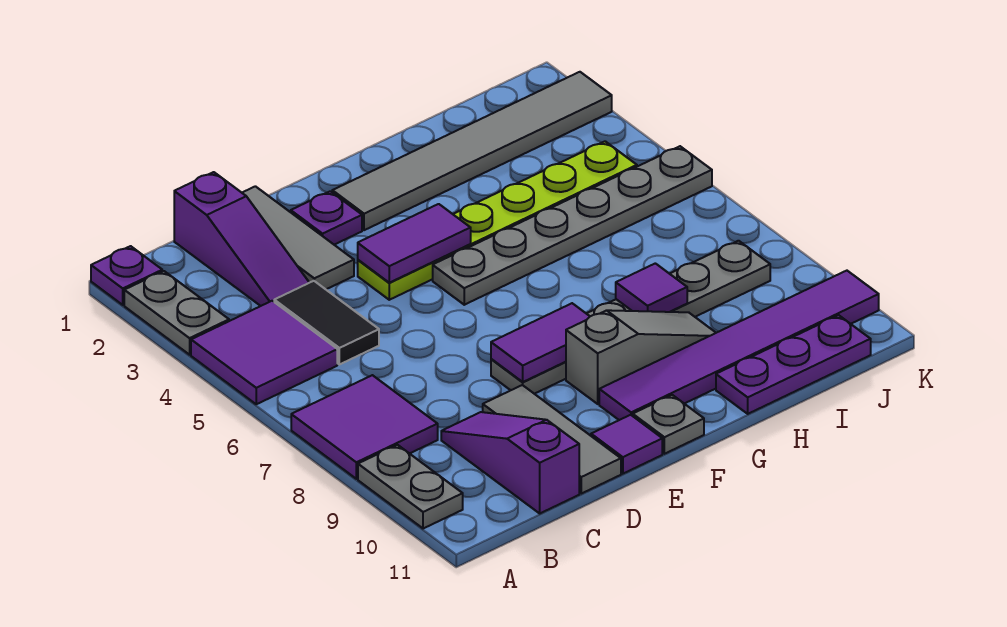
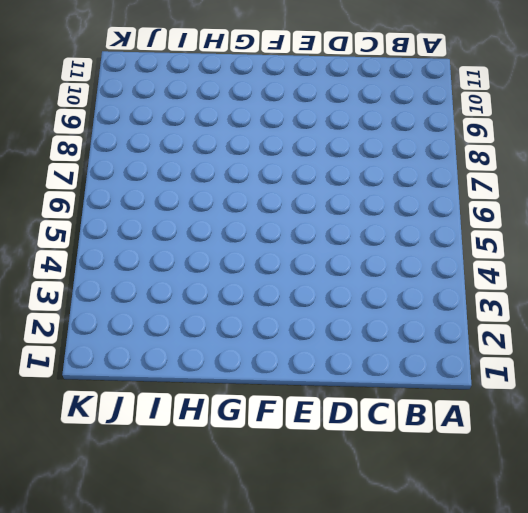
none -> purple 1x1 plate [91,246,162,305]
none -> grey 1x2 plate [124,271,229,355]
none -> purple 2x2 tile [191,301,337,404]

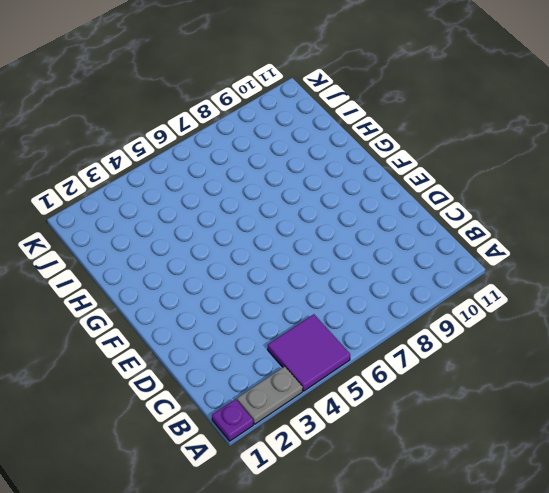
none -> purple 2x2 tile [291,375,438,479]
none -> grey 1x2 plate [358,445,463,529]
none -> purple 1x3 slope [174,172,309,306]

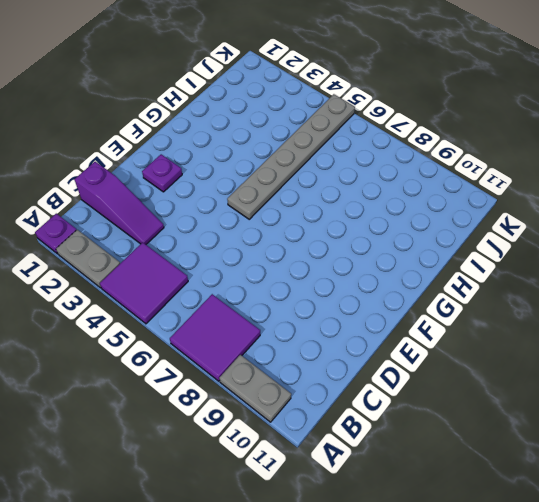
none -> black 1x2 tile [274,281,379,365]
none -> purple 1x3 slope [441,412,579,513]
none -> grey 1x3 tile [242,186,354,289]

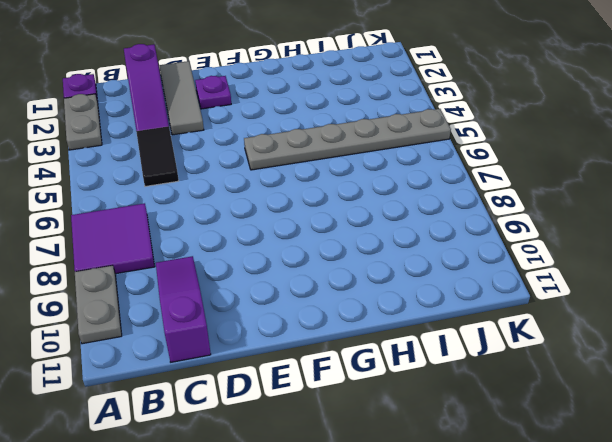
none -> purple 2x2 tile [191,301,337,404]
none -> grey 1x3 tile [483,385,621,494]
none -> lime 1x6 plate [358,141,637,300]

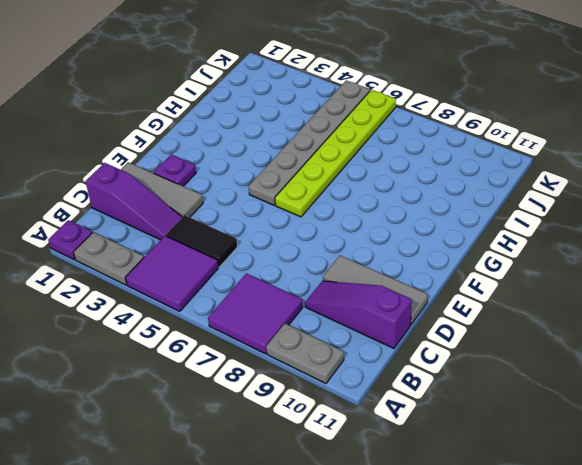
lime 1x6 plate [275,90,396,217] -> lime 1x6 plate moved to [358,141,637,300]
none -> grey 1x6 plate [491,241,770,394]
none -> purple 1x1 tile [591,415,662,474]
none -> grey 1x6 tile [332,72,612,230]

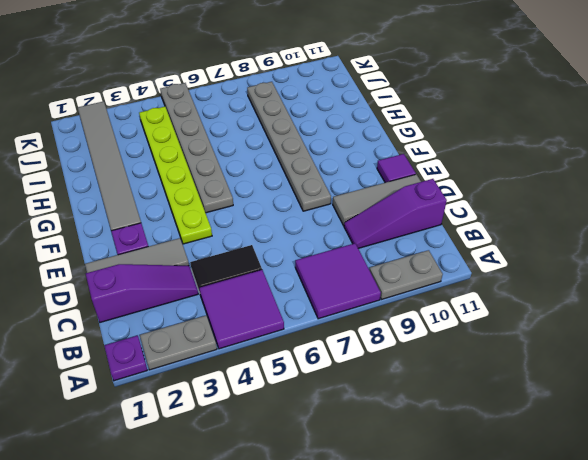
none -> grey 1x3 slope [566,310,716,404]
none -> purple 1x6 tile [599,271,879,420]
none -> grey 1x1 plate [633,395,704,454]

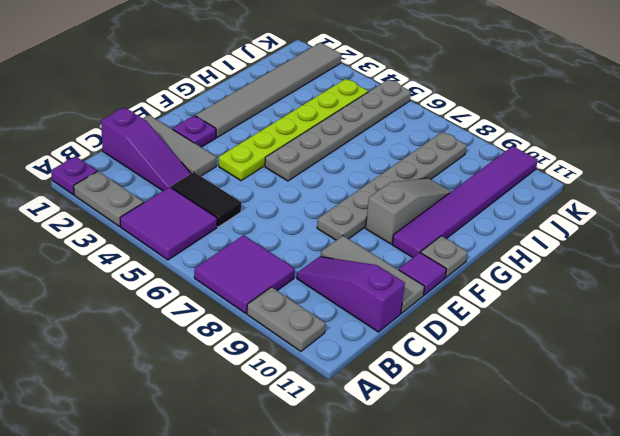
none -> purple 1x3 plate [716,315,871,414]
none -> purple 1x2 tile [358,204,471,283]
none -> purple 1x2 tile [491,303,590,382]

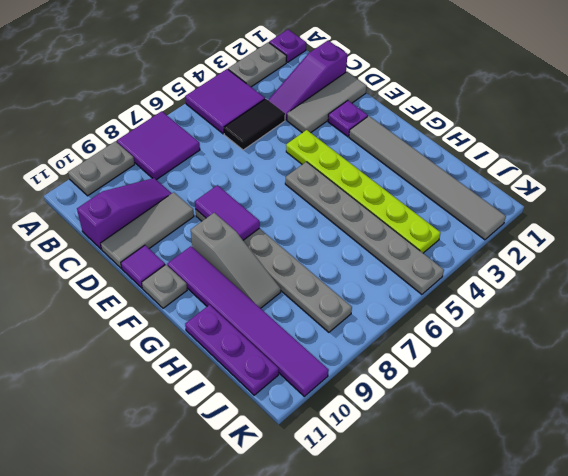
none -> purple 1x2 tile [358,204,471,283]
none -> purple 1x1 tile [616,263,687,312]

